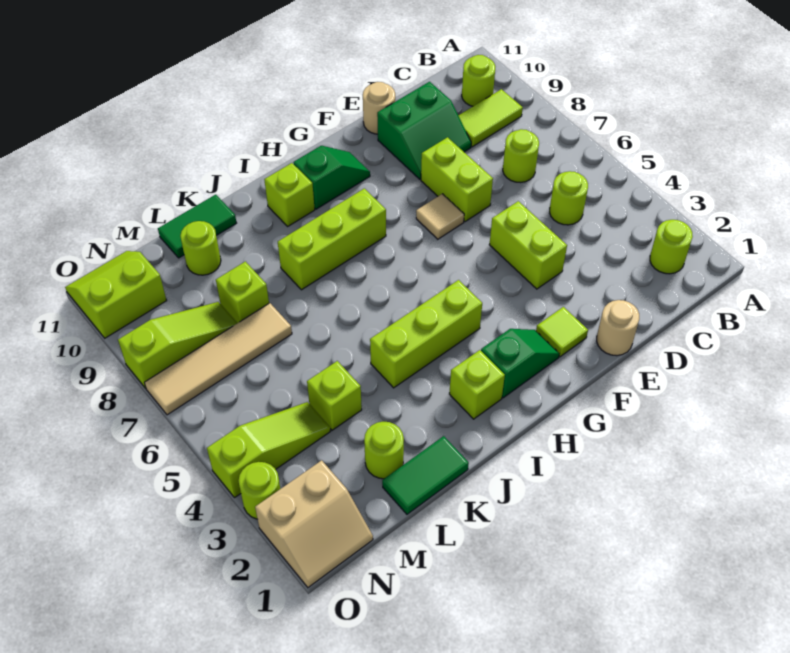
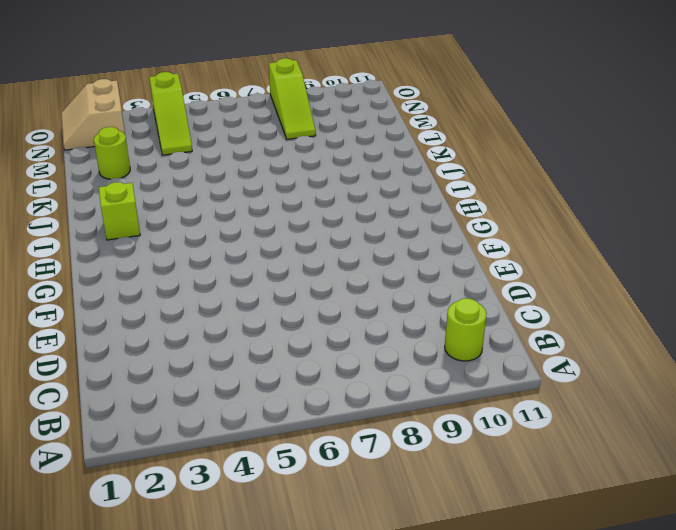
none -> lime 1x1 round brick [650,220,693,274]
none -> lime 1x2 tile [458,89,523,147]
none -> lime 1x1 round brick [550,171,588,225]
none -> lime 1x1 round brick [503,129,539,183]

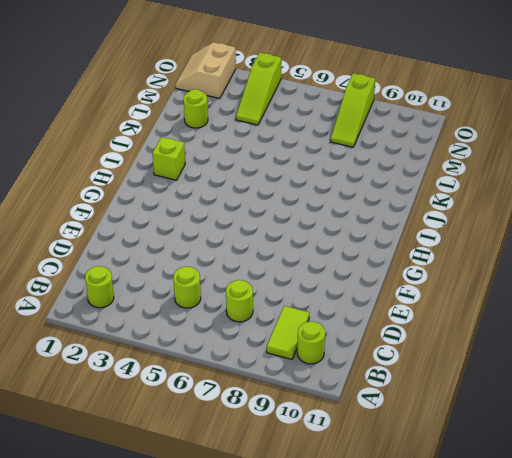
none -> green 2x2 slope [377,82,471,179]
none -> tan 1x1 round brick [597,300,639,356]
none -> lime 1x2 brick [489,201,567,289]
none -> lime 1x2 brick [421,137,493,222]

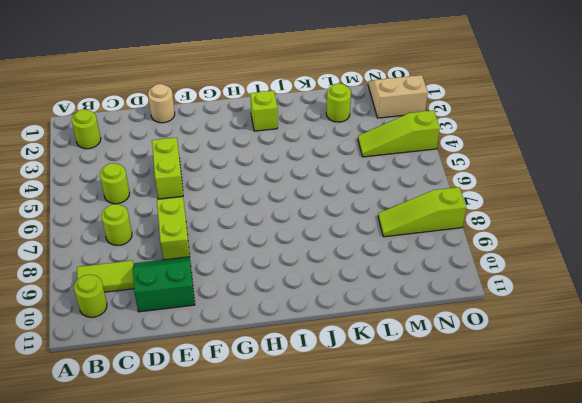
none -> tan 1x1 round brick [363,82,395,134]
none -> lime 1x1 tile [536,307,588,357]
none -> tan 1x1 tile [416,194,464,239]
none -> green 1x2 slope [481,329,560,398]

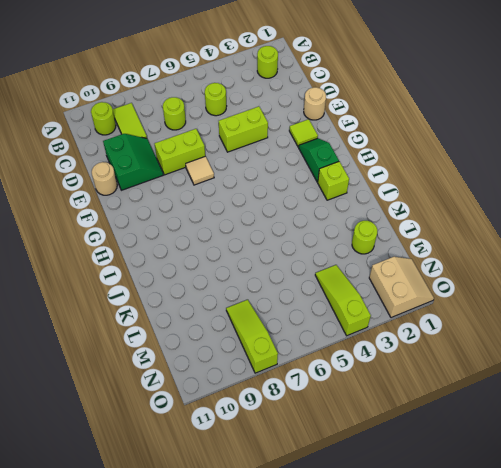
none -> green 1x2 slope [293,146,370,209]
none -> lime 1x3 brick [370,280,482,388]
none -> lime 1x3 brick [278,188,386,290]
none -> lime 1x1 brick [264,163,315,226]

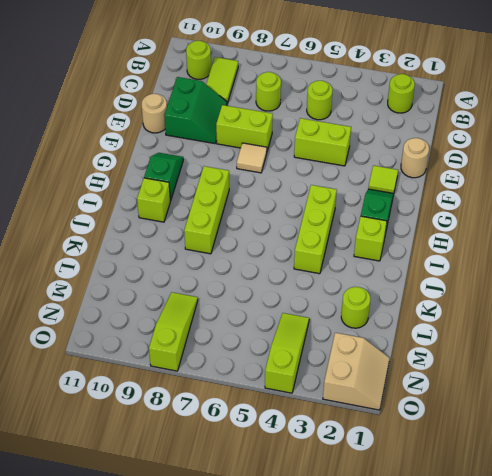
none -> green 1x2 tile [382,436,469,514]
none -> green 1x2 tile [158,195,236,258]
none -> lime 1x1 brick [307,361,362,430]
none -> tan 1x4 tile [145,303,292,415]

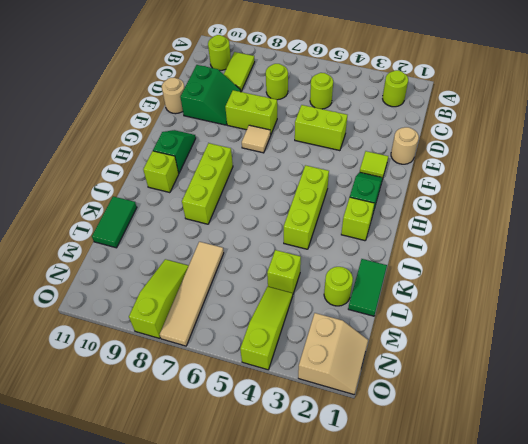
none -> lime 1x1 brick [216,261,269,323]
none -> lime 1x1 round brick [180,221,221,275]
none -> lime 2x2 slope [65,251,167,338]
none -> lime 1x1 round brick [238,462,280,519]

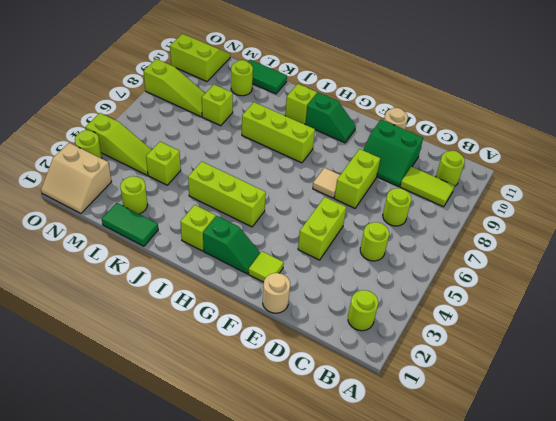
none -> tan 1x4 tile [145,303,292,415]

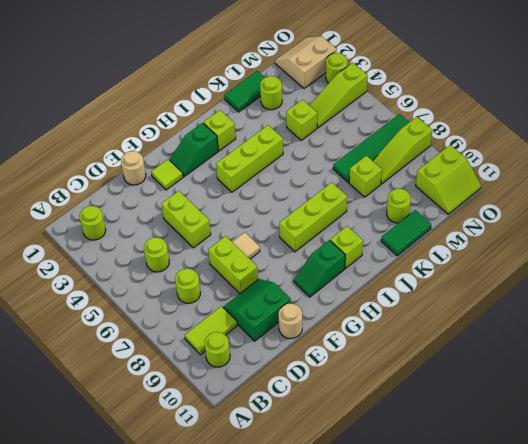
green 1x4 tile [333,114,409,183] -> tan 1x4 tile [145,303,292,415]

